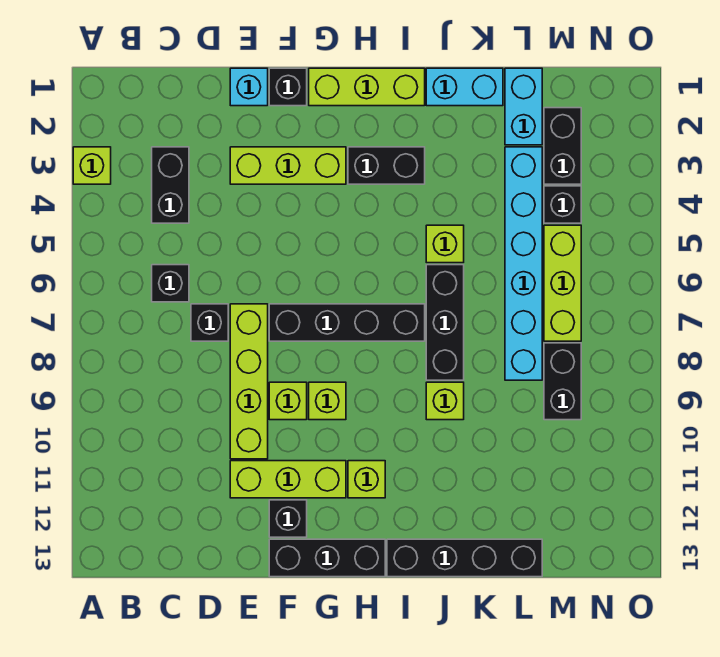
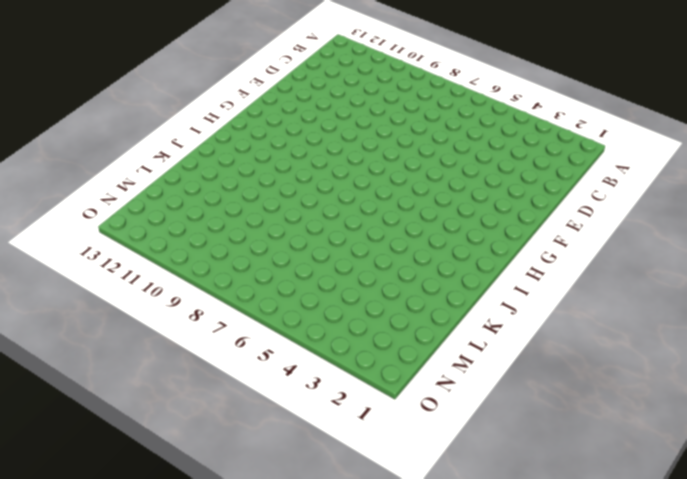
none -> lime 1x1 brick [73,147,111,184]
none -> black 1x2 brick [152,147,189,223]
none -> black 1x1 brick [152,265,189,302]

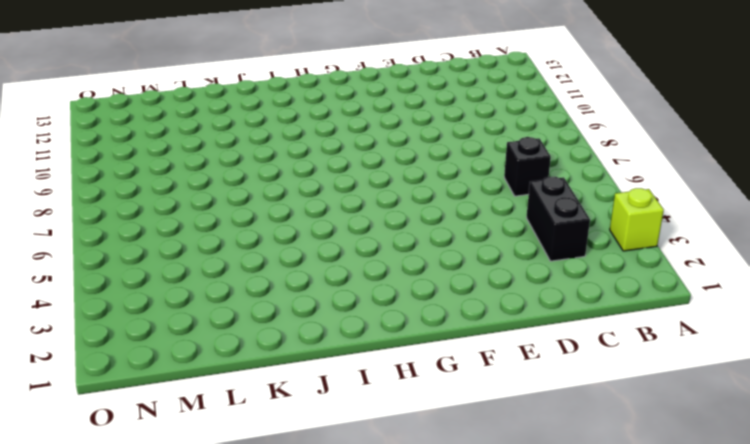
none -> black 1x1 brick [191,304,228,341]
none -> cyan 1x1 brick [230,68,268,106]
none -> lime 1x3 brick [230,147,346,184]

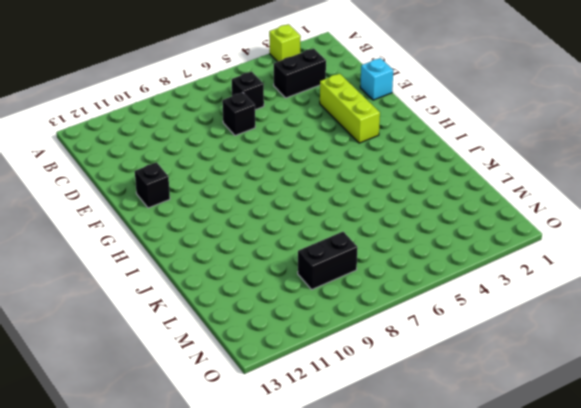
none -> lime 1x4 brick [230,304,268,459]
none -> lime 1x3 brick [230,461,346,498]
none -> black 1x1 brick [269,68,307,106]

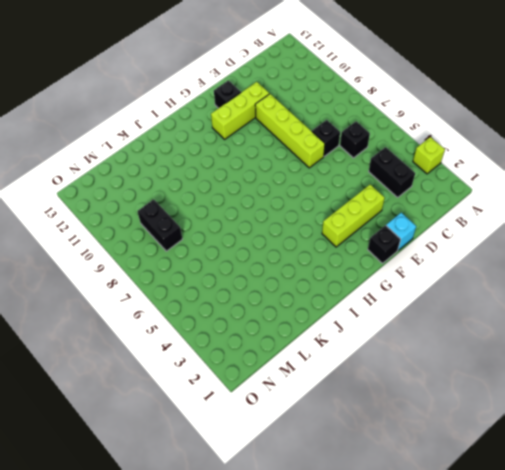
none -> black 1x4 brick [269,304,425,341]
none -> lime 1x1 brick [269,382,307,420]
none -> black 1x3 brick [269,539,385,577]

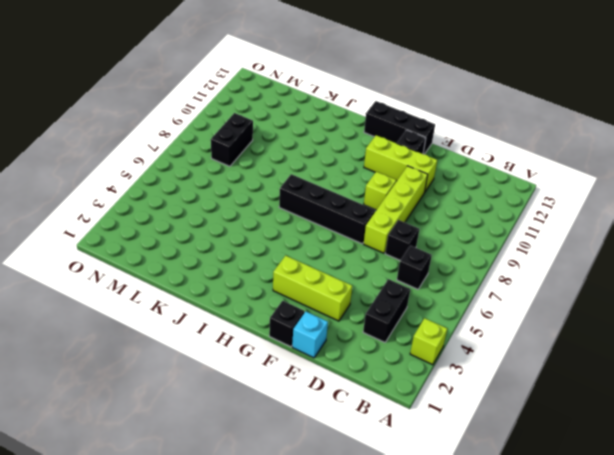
none -> lime 1x3 brick [309,68,425,106]
none -> lime 1x1 brick [309,382,346,420]
none -> black 1x2 brick [348,147,425,184]

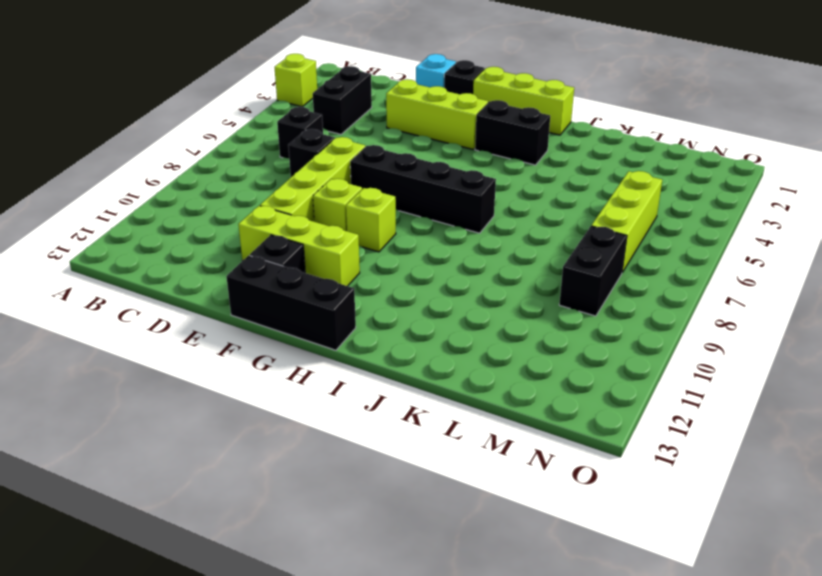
none -> lime 1x1 brick [348,461,385,498]
none -> black 1x4 brick [387,539,542,577]
none -> cyan 1x2 brick [426,68,503,106]

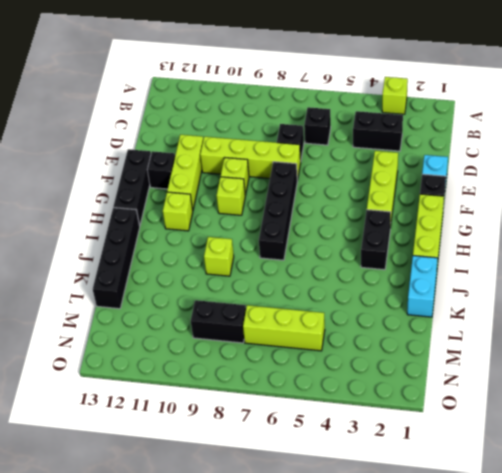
none -> lime 1x1 brick [426,225,464,263]
none -> black 1x3 brick [426,265,464,380]
none -> cyan 1x2 brick [505,68,542,145]

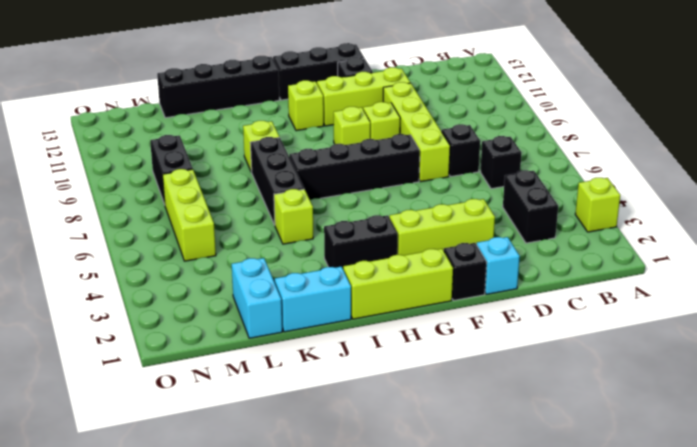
none -> cyan 1x6 brick [505,147,542,380]
none -> black 1x2 brick [544,108,581,184]
none -> black 1x1 brick [544,186,581,223]

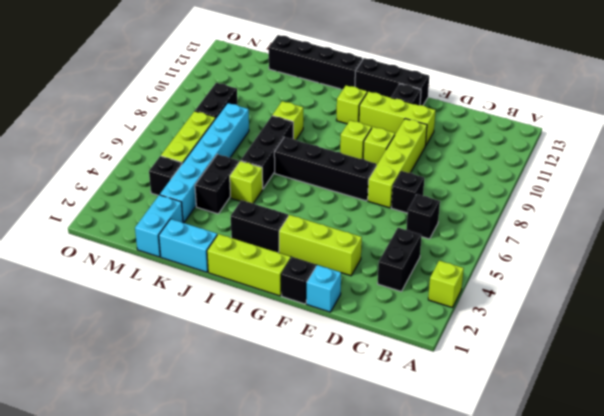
black 1x2 brick [195,154,239,214] -> black 1x2 brick moved to [544,108,581,184]

